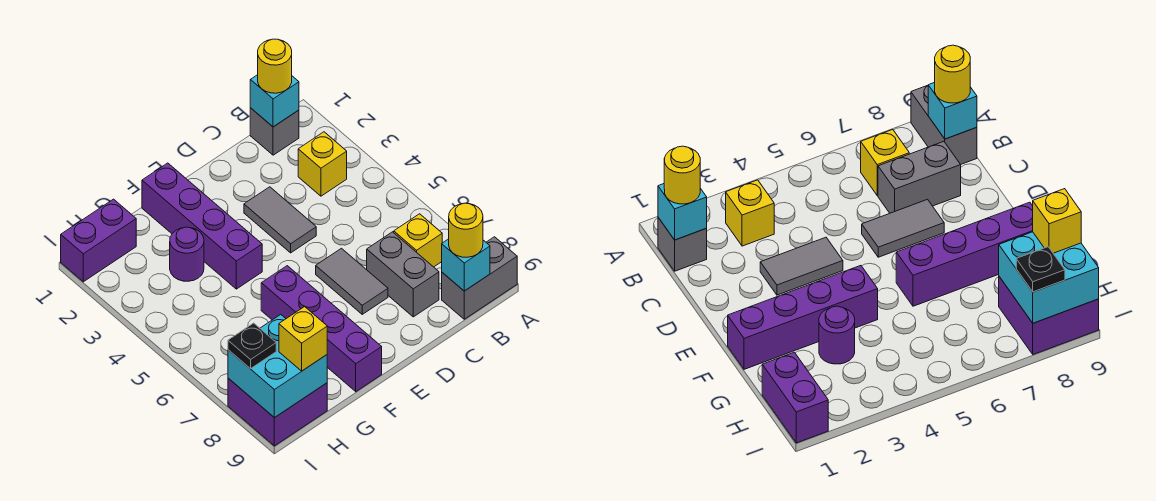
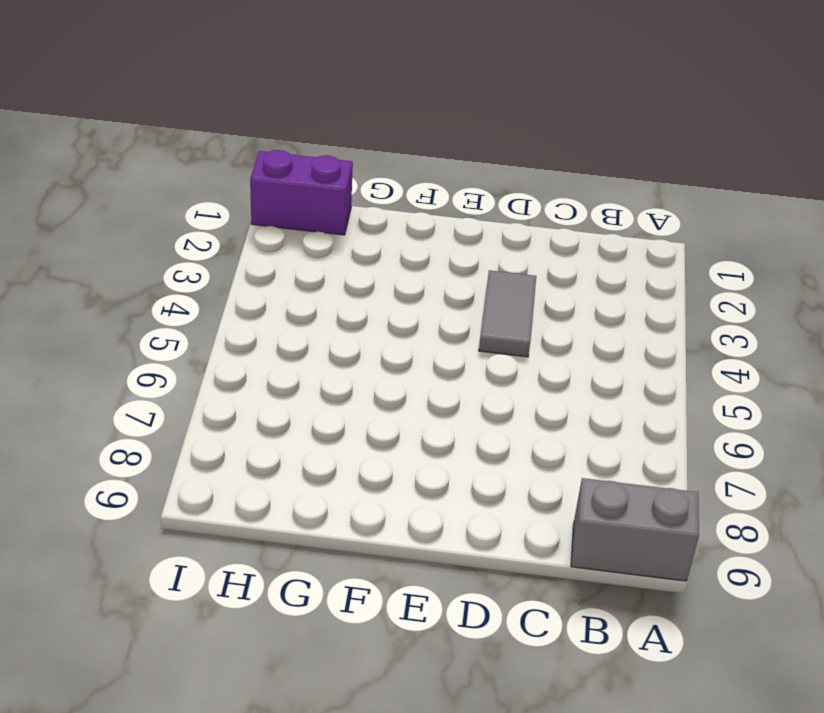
none -> grey 1x1 brick [250,108,299,155]
none -> yellow 1x1 brick [298,132,347,196]
none -> yellow 1x1 brick [394,214,442,267]

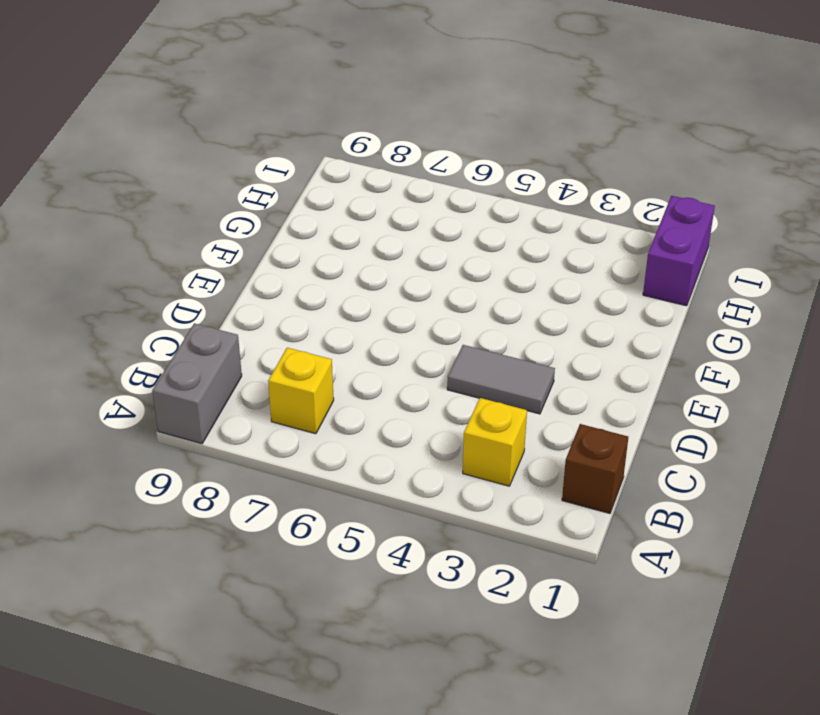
brown 1x1 brick [562,424,628,513] -> grey 1x1 brick [250,108,299,155]
none -> grey 1x2 brick [367,232,439,317]
none -> grey 1x2 tile [316,248,388,314]
none -> purple 1x4 brick [142,163,262,289]

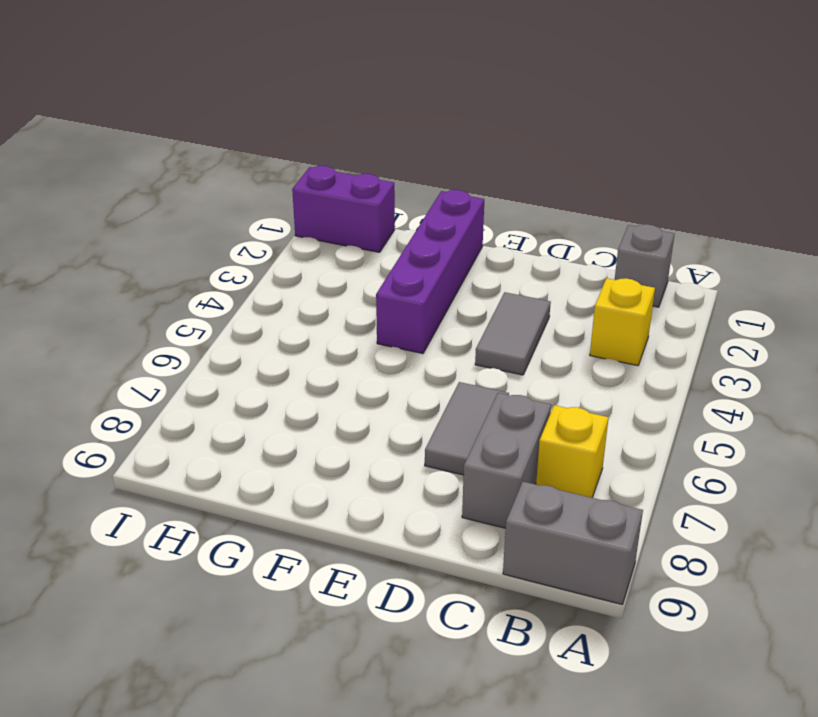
none -> purple 1x4 brick [261,266,382,392]
none -> purple 1x1 round brick [170,227,204,281]
none -> purple 2x2 brick [228,378,327,446]

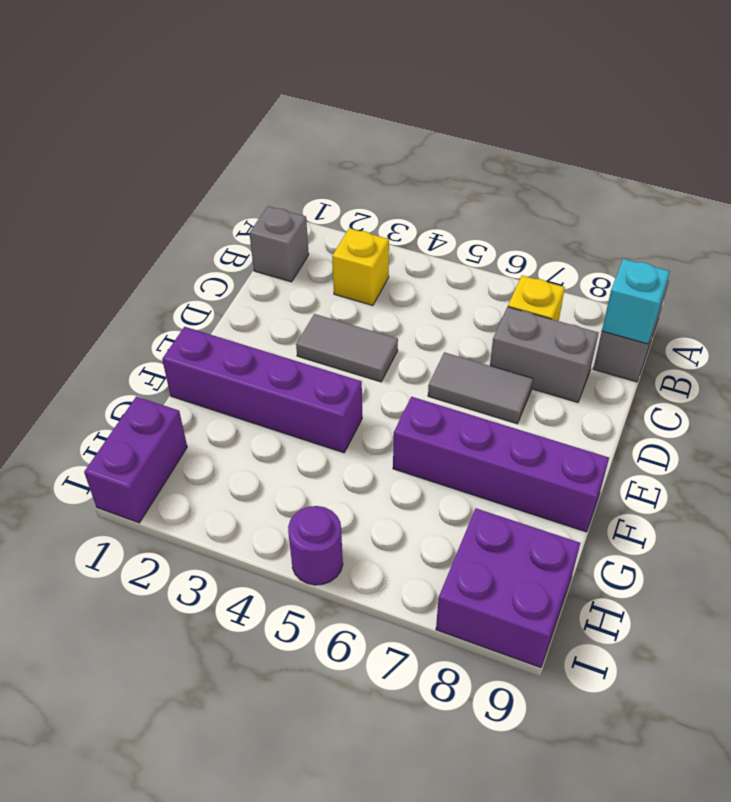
purple 1x1 round brick [288,506,343,585] -> purple 1x1 round brick moved to [170,227,204,281]
none -> cyan 1x1 brick [250,75,299,127]
none -> cyan 2x2 brick [228,315,327,418]
none -> yellow 1x1 round brick [258,39,292,93]

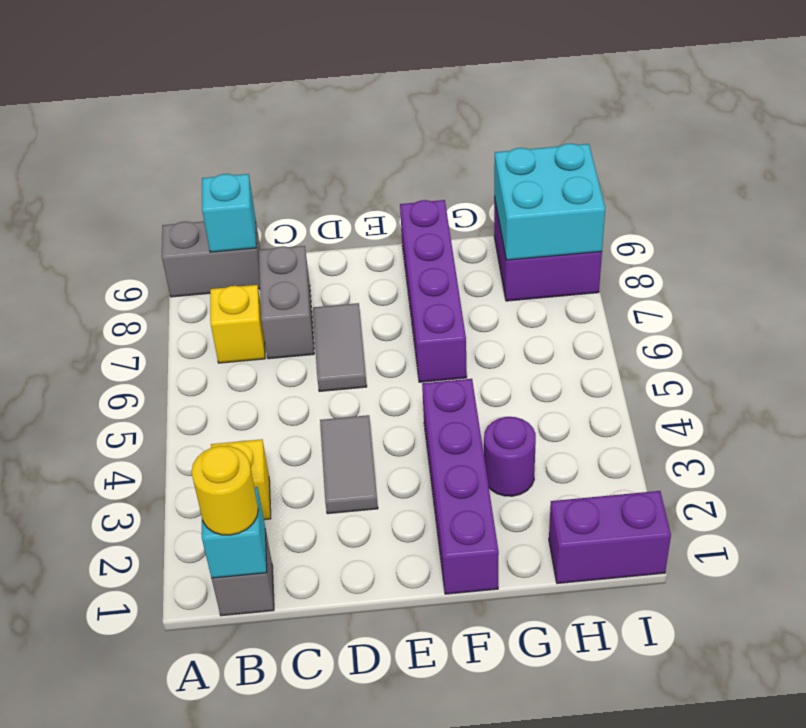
none -> yellow 1x1 round brick [449,203,483,257]
none -> yellow 1x1 brick [279,307,327,371]
none -> black 1x1 plate [228,323,276,369]

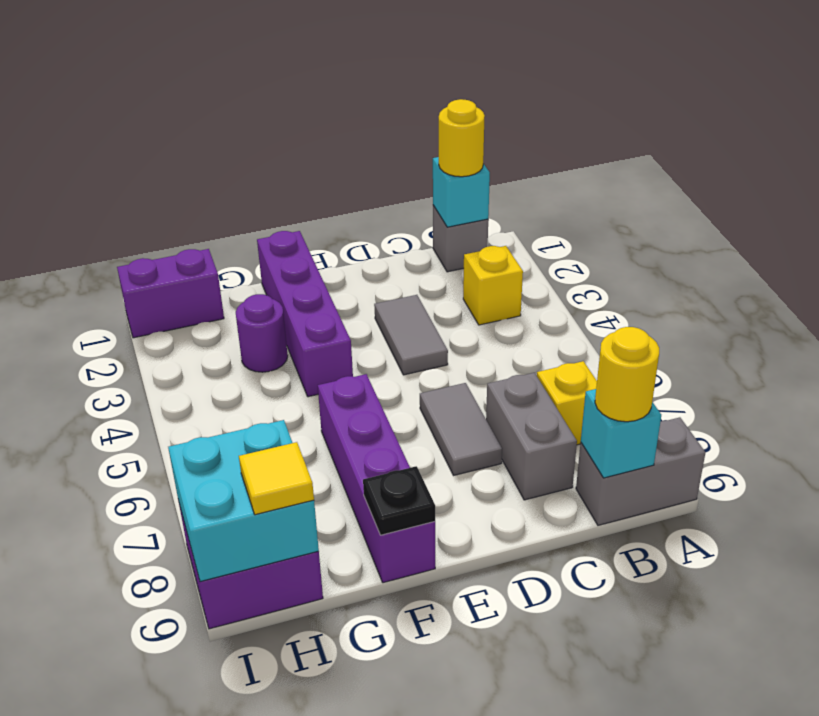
black 1x1 plate [363,466,435,535] -> black 1x1 plate moved to [228,323,276,369]
yellow 1x1 tile [239,442,314,515] -> yellow 1x1 brick [279,307,327,371]

